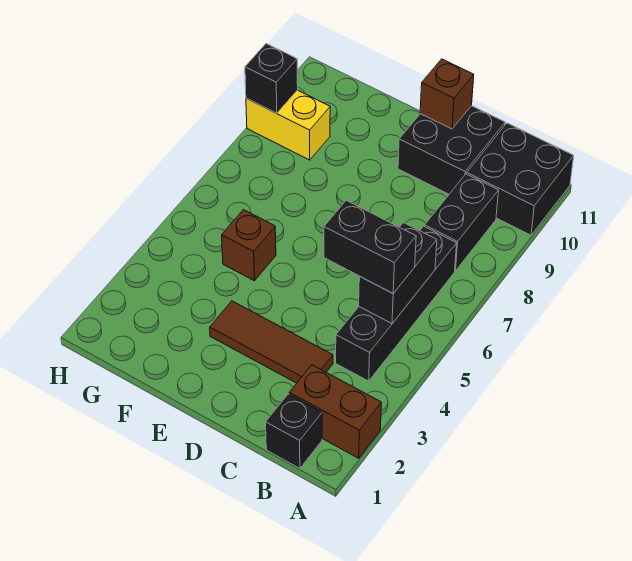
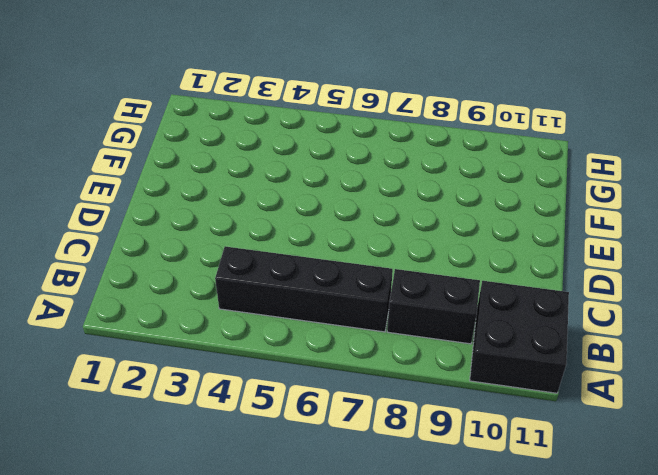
none -> brown 1x2 brick [289,365,381,458]
none -> black 1x1 brick [266,394,322,468]
none -> brown 1x3 tile [210,301,333,383]

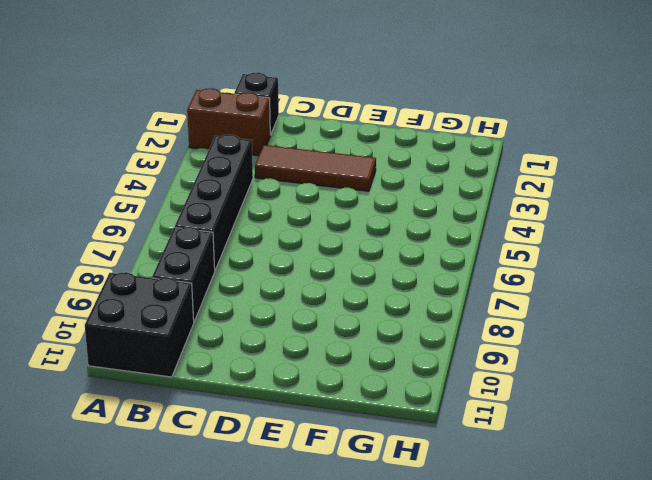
none -> black 2x2 brick [398,106,505,194]
none -> brown 1x1 brick [222,210,276,281]
none -> yellow 1x2 brick [246,90,330,160]

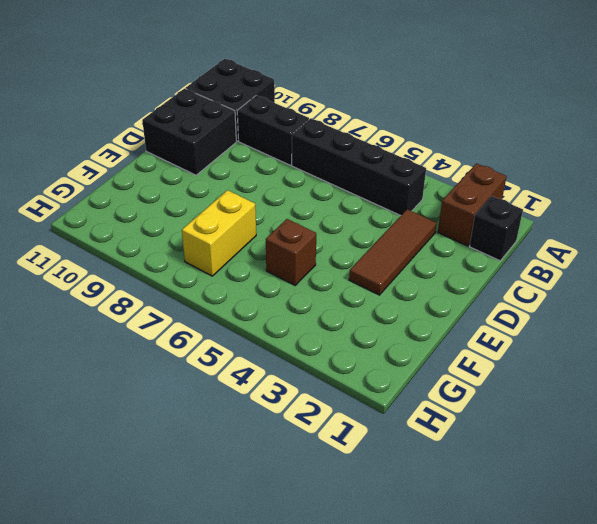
yellow 1x2 brick [182,190,256,276] -> yellow 1x2 brick moved to [246,90,330,160]
none -> black 1x2 brick [359,222,437,324]
none -> brown 1x1 brick [420,59,474,129]
none -> black 1x1 brick [245,44,298,113]

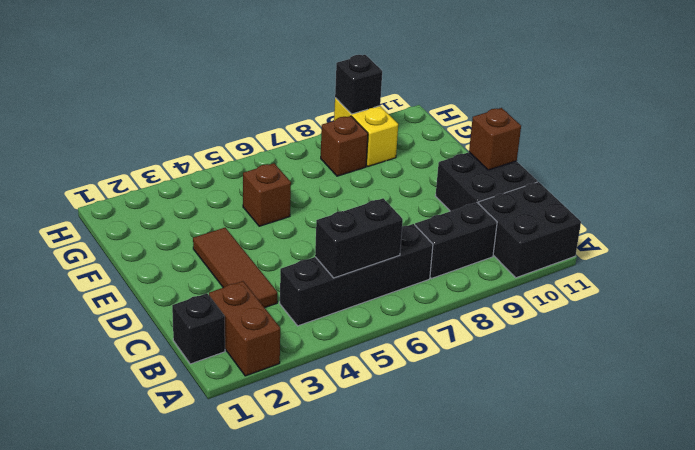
brown 1x1 brick [321,116,368,176] -> none
none -> black 1x2 brick [324,200,416,293]

